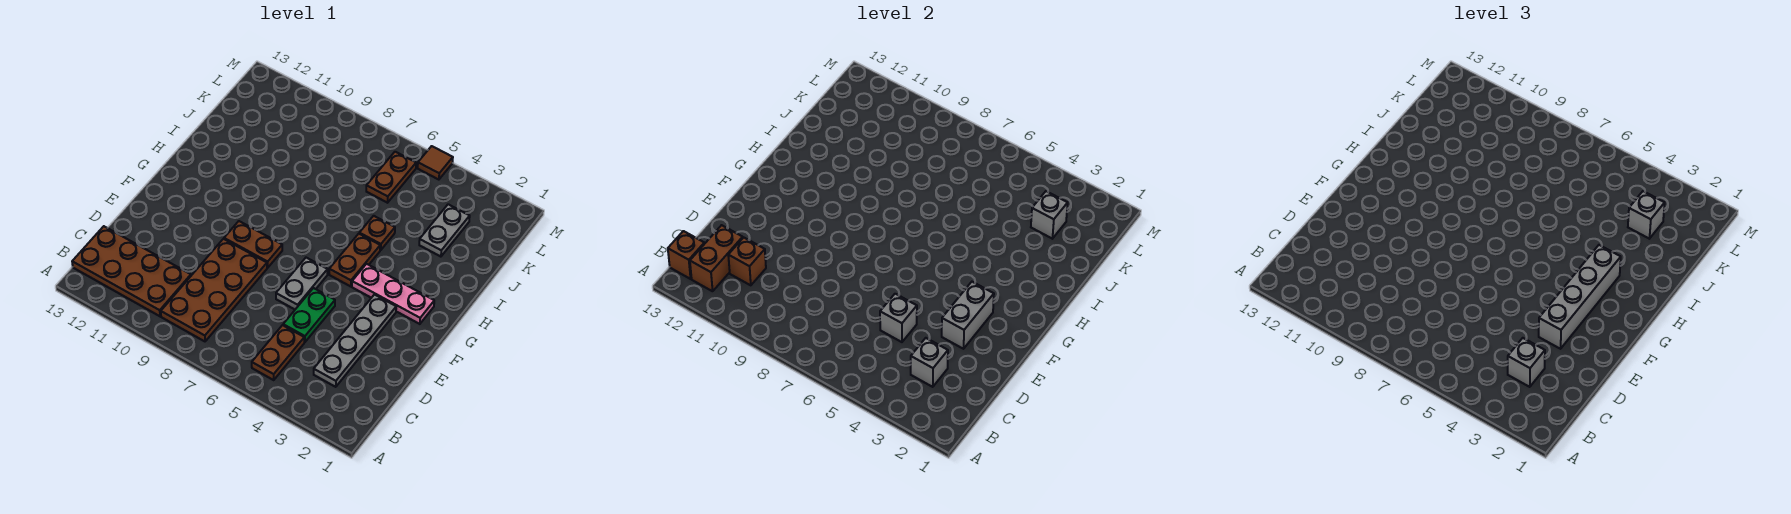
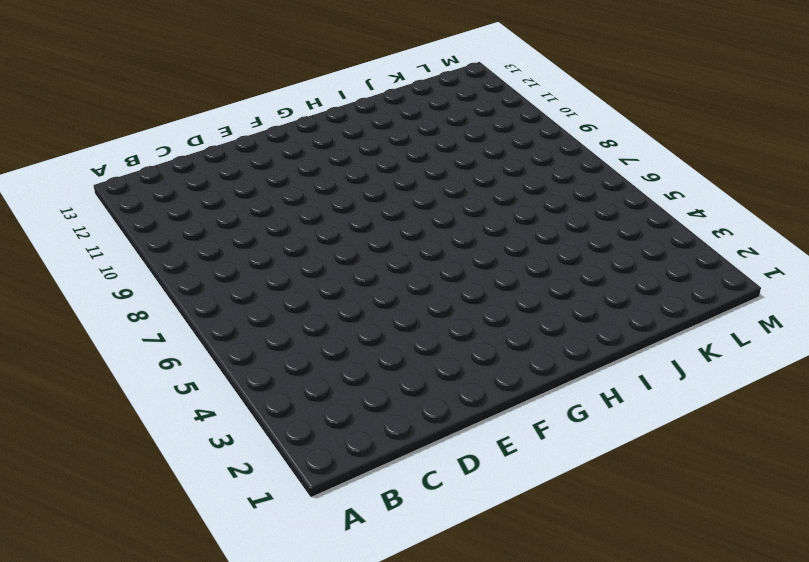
none -> brown 1x2 plate [252,325,304,380]
none -> brown 2x4 plate [161,239,267,341]
none -> brown 2x4 plate [72,226,191,316]

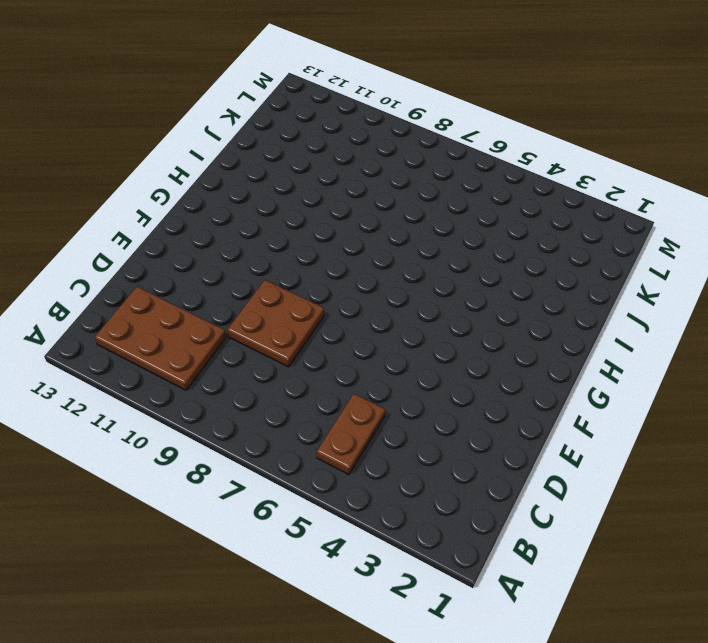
brown 2x3 plate [95,287,226,390] -> brown 2x4 plate [72,226,191,316]
brown 2x2 plate [227,280,324,367] -> brown 2x4 plate [161,239,267,341]
none -> grey 1x4 plate [314,295,396,387]
none -> green 1x2 plate [283,288,335,342]
none -> grey 1x2 plate [276,258,327,309]

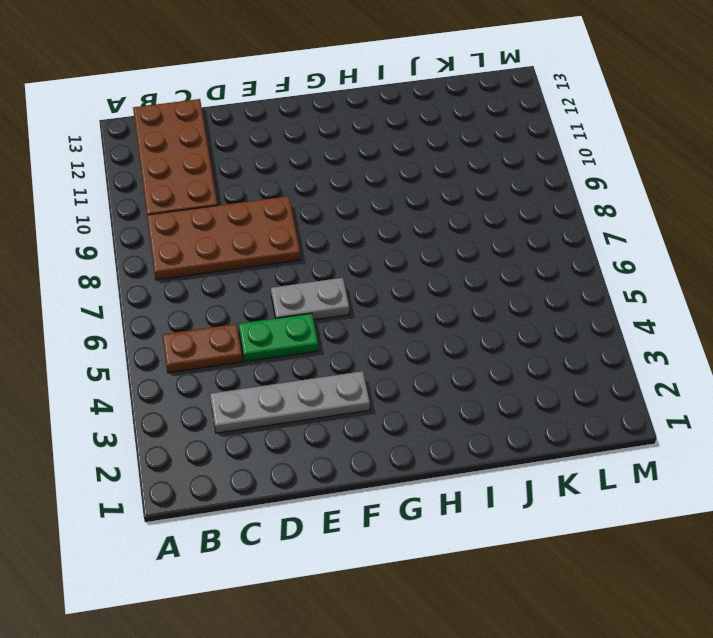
none -> brown 1x2 plate [224,221,282,268]
none -> pink 1x3 plate [352,264,434,324]
none -> brown 1x2 plate [329,234,380,287]

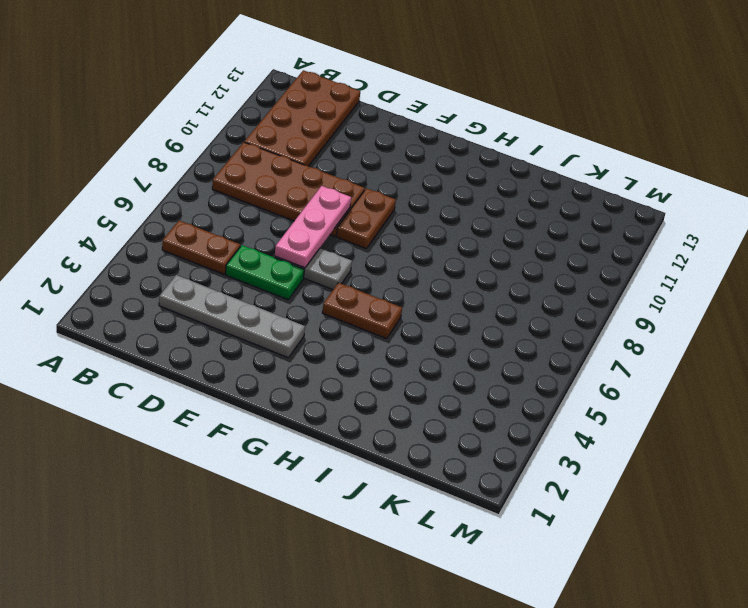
pink 1x3 plate [275,186,351,268] -> pink 1x3 plate moved to [352,264,434,324]
none -> brown 1x1 plate [359,216,395,250]
none -> grey 1x2 plate [419,204,470,257]
none -> brown 1x2 plate [366,152,416,203]

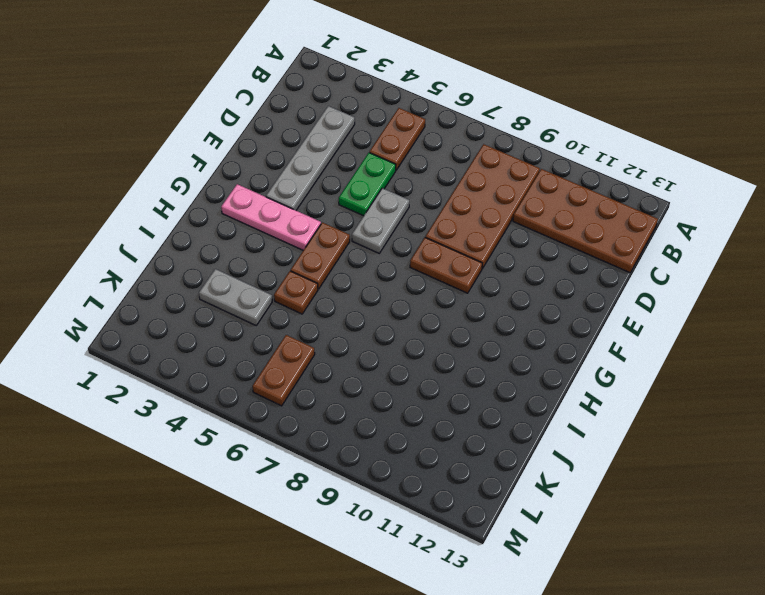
grey 1x2 plate [199,269,272,325] -> grey 1x2 plate turned to [419,204,470,257]
none -> brown 1x1 tile [418,146,453,180]
none -> brown 1x2 brick [690,225,743,291]
none -> brown 1x1 brick [668,231,704,279]

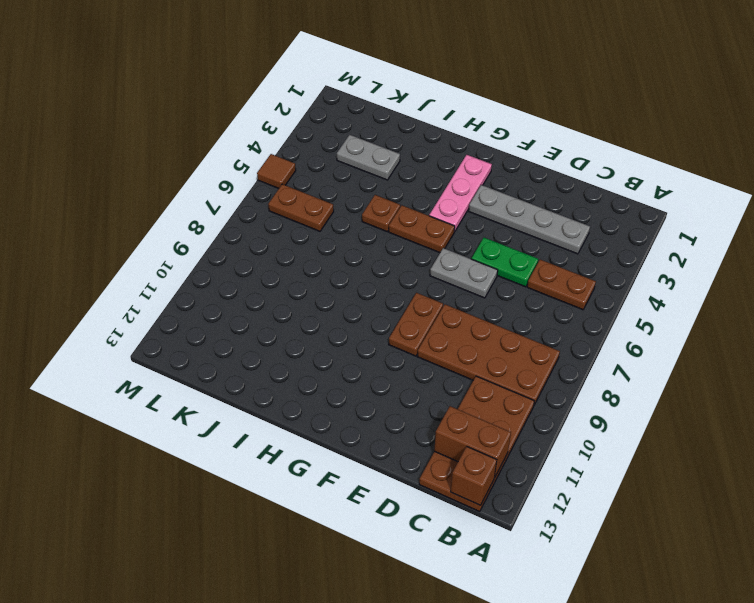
none -> grey 1x1 brick [911,338,948,387]
none -> brown 1x1 brick [728,237,766,285]
none -> grey 1x1 brick [880,294,917,342]

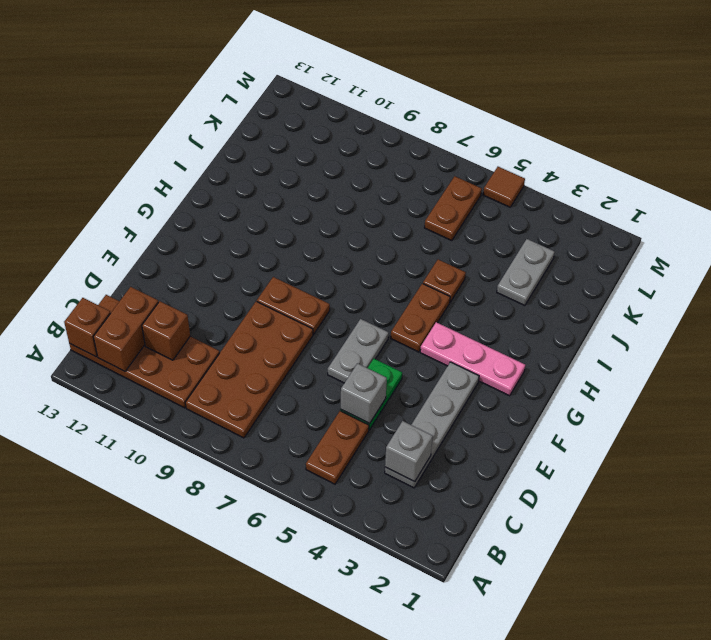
none -> grey 1x2 brick [942,282,994,349]
none -> grey 1x1 brick [1031,191,1068,239]
none -> grey 1x1 brick [1508,338,1545,387]

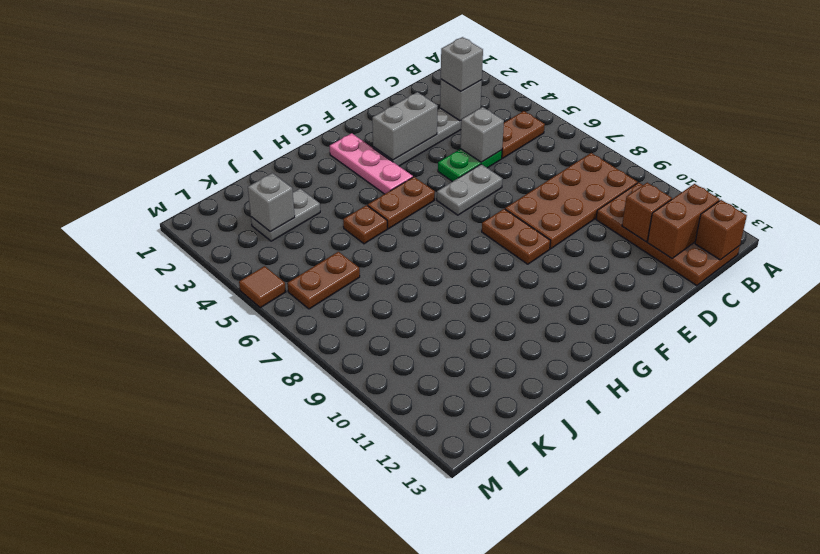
none -> grey 1x4 brick [1539,245,1621,349]
none -> grey 1x1 brick [1628,191,1665,239]

